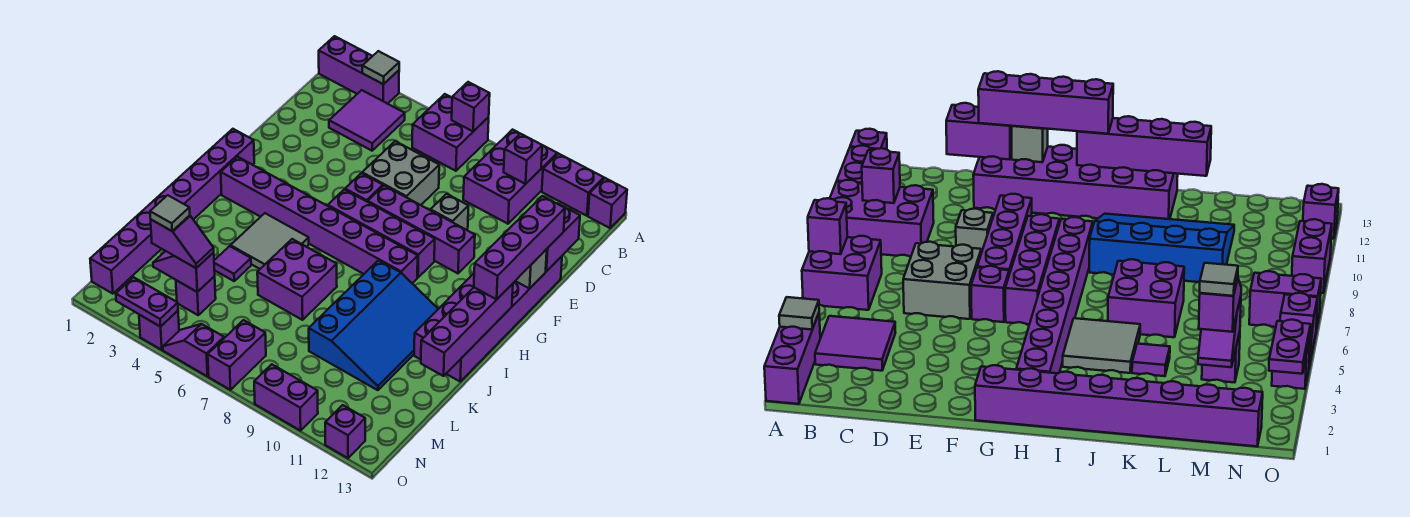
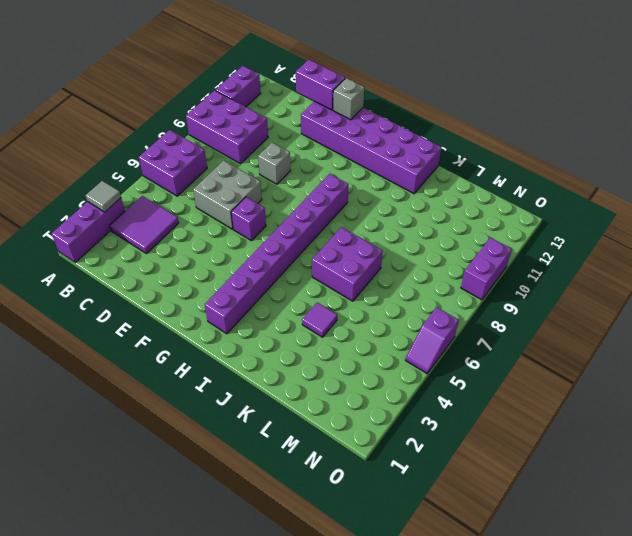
none -> purple 1x1 brick [588,178,627,228]
none -> purple 1x4 brick [368,186,475,273]
none -> purple 1x8 brick [90,129,254,294]
none -> purple 1x4 brick [328,189,435,278]

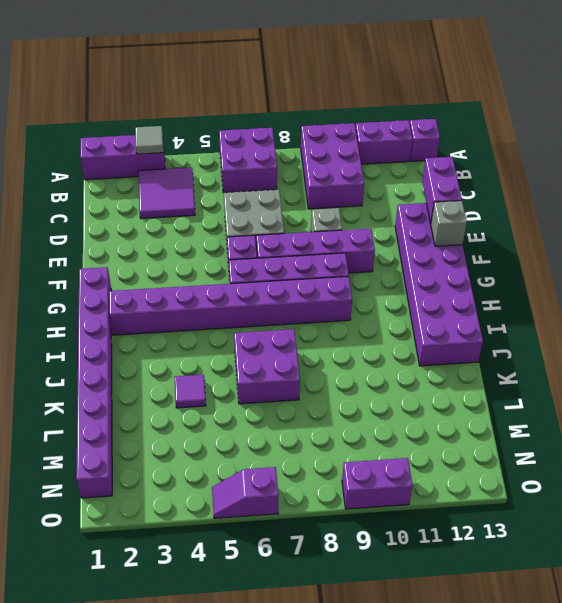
none -> grey 2x2 tile [230,213,309,269]
none -> blue 3x4 slope [309,260,438,390]
none -> purple 1x1 brick [176,276,216,315]
none -> purple 1x2 brick [208,320,266,390]

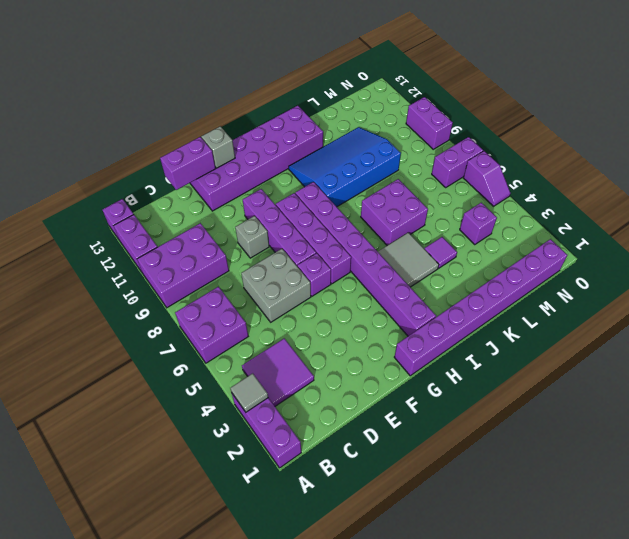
none -> purple 1x1 brick [139,311,179,350]
none -> purple 1x1 brick [325,405,365,458]
none -> purple 1x1 brick [452,82,490,131]
none -> purple 1x1 brick [504,134,542,184]

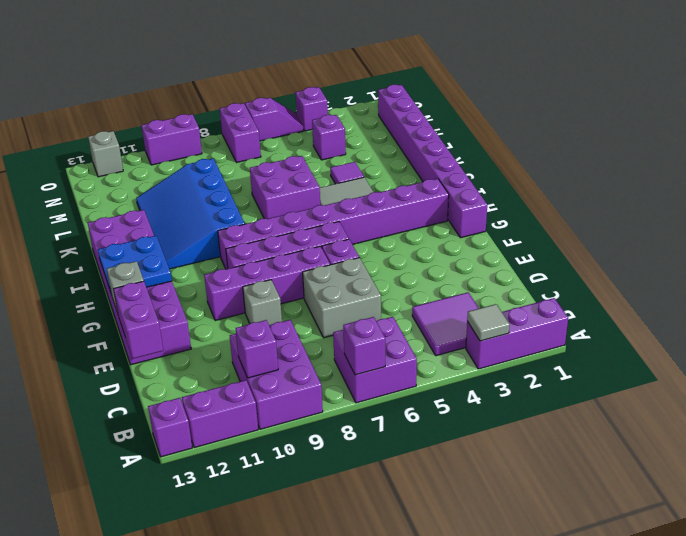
blue 2x2 plate [98,236,172,295] -> purple 1x4 brick [421,284,513,376]
grey 1x1 brick [88,131,123,177] -> purple 1x1 brick [325,405,365,458]
none -> purple 1x2 slope [153,251,215,292]
none -> purple 1x2 plate [116,277,178,327]
none -> purple 1x4 brick [474,196,565,299]
none -> purple 1x2 slope [151,215,214,268]

